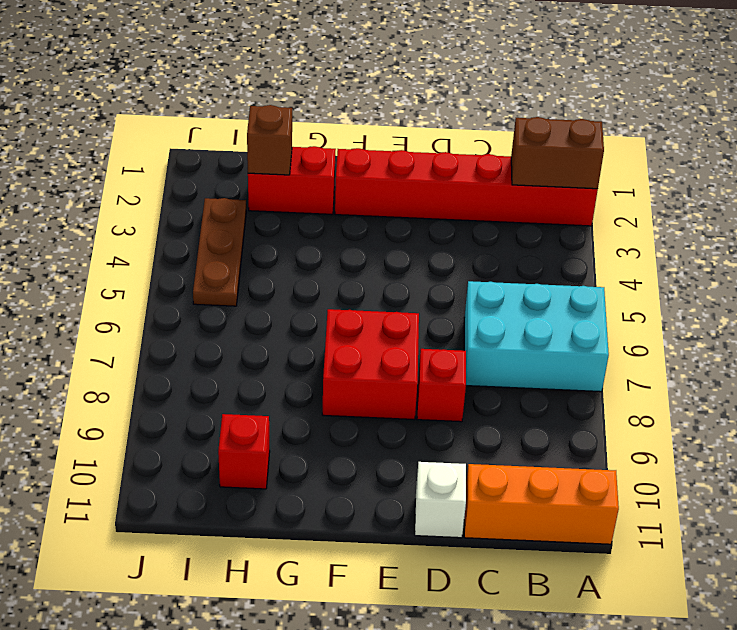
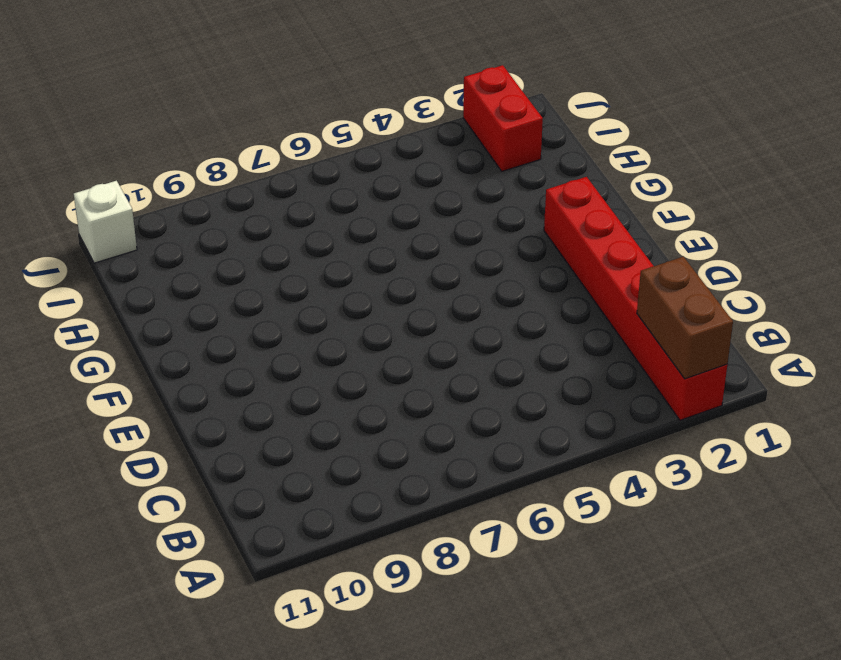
red 1x2 brick [463,65,543,171] -> red 1x2 brick moved to [248,146,336,214]
white 1x1 brick [74,181,137,263] -> white 1x1 brick moved to [415,462,466,538]
none -> cyan 2x3 brick [464,281,609,392]
none -> orange 1x3 brick [464,464,619,544]

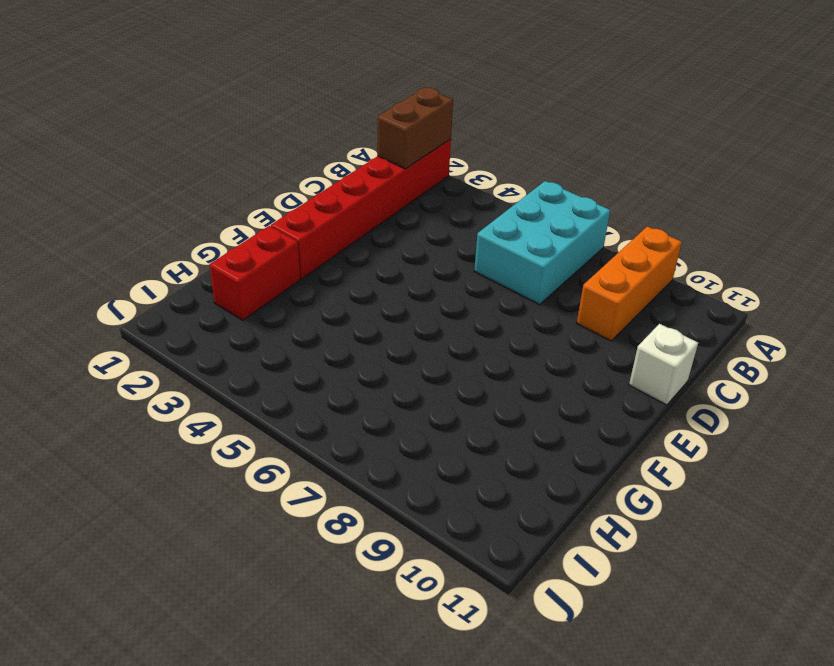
orange 1x3 brick [577,226,682,341] -> orange 1x3 brick moved to [464,464,619,544]
none -> red 1x1 brick [417,349,466,422]
none -> red 2x2 brick [322,309,419,420]

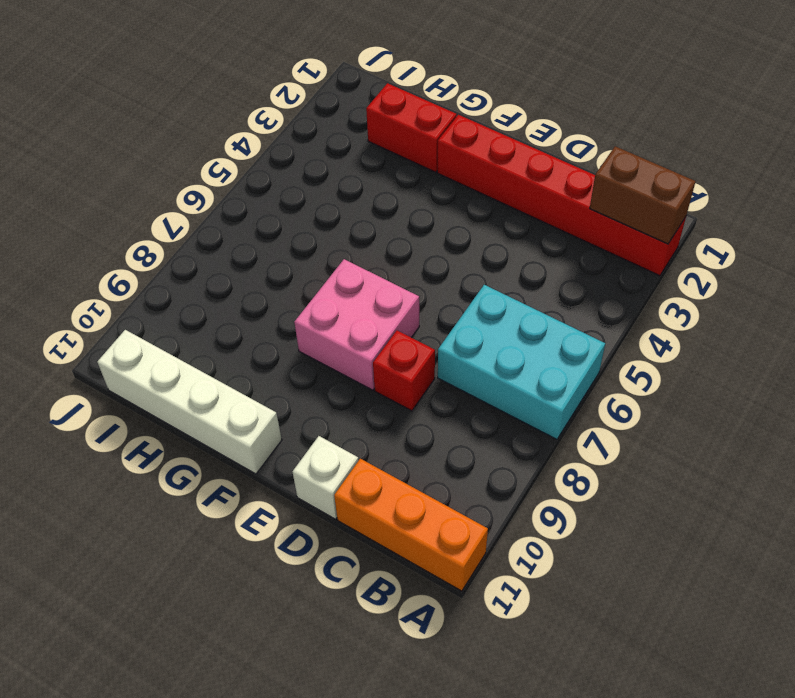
pink 2x2 brick [294,259,419,390] -> red 2x2 brick [322,309,419,420]
white 1x4 brick [97,330,282,474] -> none
none -> red 1x1 brick [218,414,270,489]
none -> brown 1x3 plate [193,198,246,306]

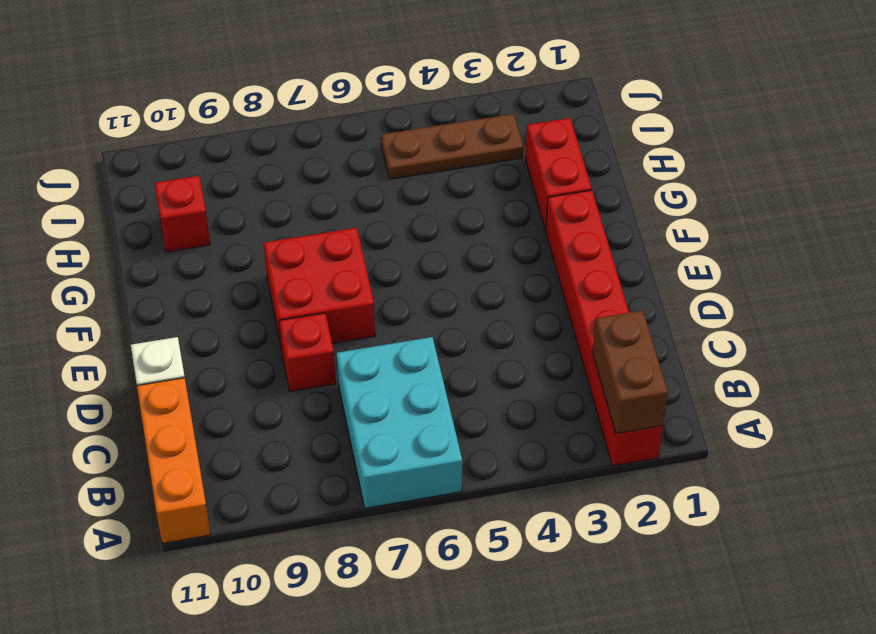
none -> brown 1x1 brick [247,105,292,175]

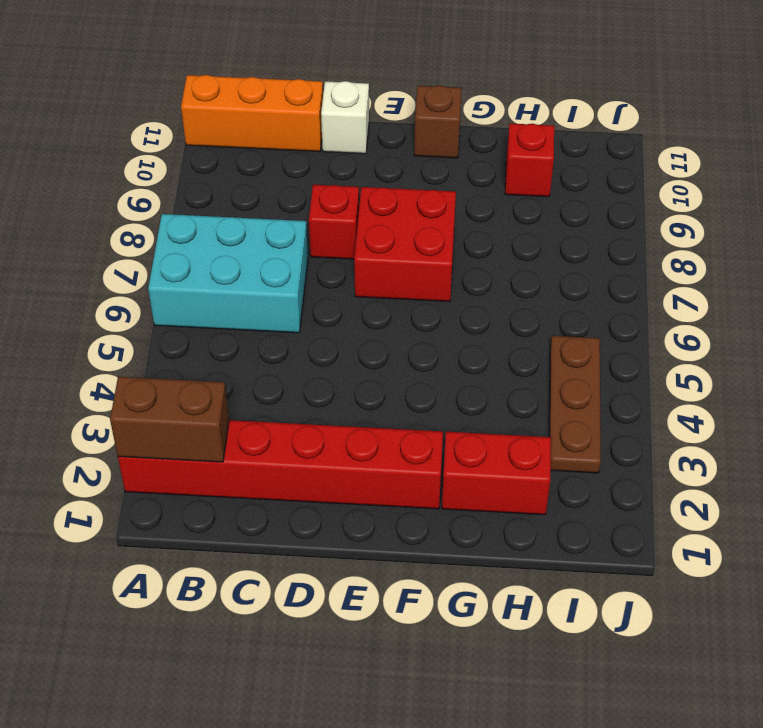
brown 1x1 brick [414,85,462,158] -> brown 1x1 brick moved to [247,105,292,175]

